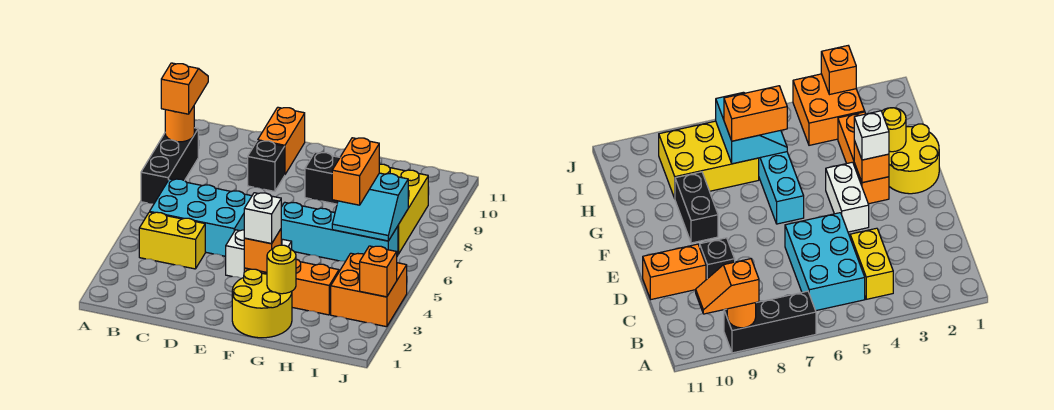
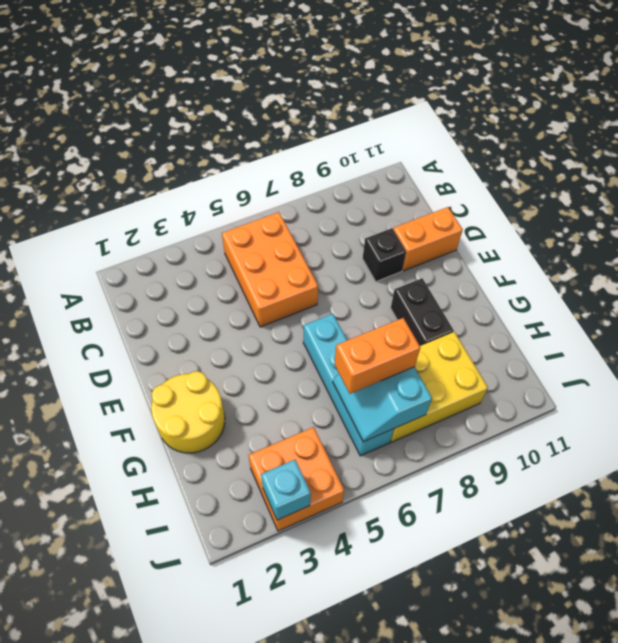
orange 2x3 brick [222,212,318,327] -> cyan 2x3 brick [150,179,252,256]
cyan 1x1 brick [261,460,311,520] -> orange 1x1 brick [360,246,397,297]
none -> black 1x3 brick [141,128,198,204]
none -> yellow 1x2 brick [139,212,205,269]
none -> white 1x2 brick [226,230,292,278]

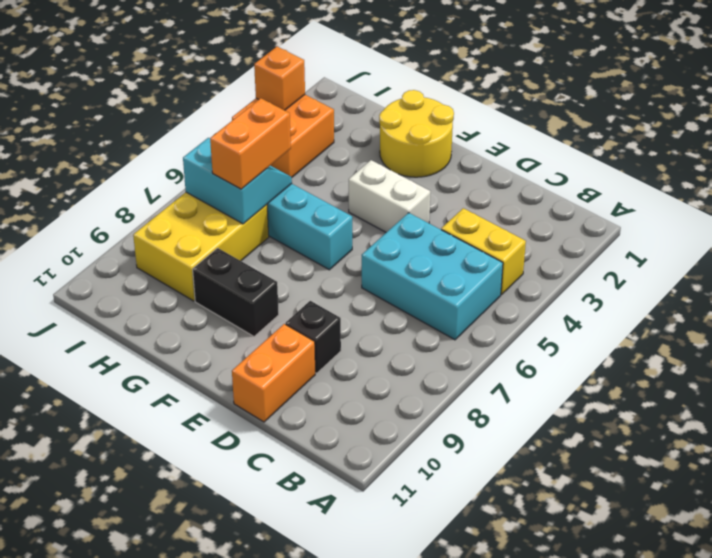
none -> black 1x3 brick [141,128,198,204]
none -> orange 1x3 brick [244,259,339,315]
none -> orange 1x1 round brick [165,106,194,142]

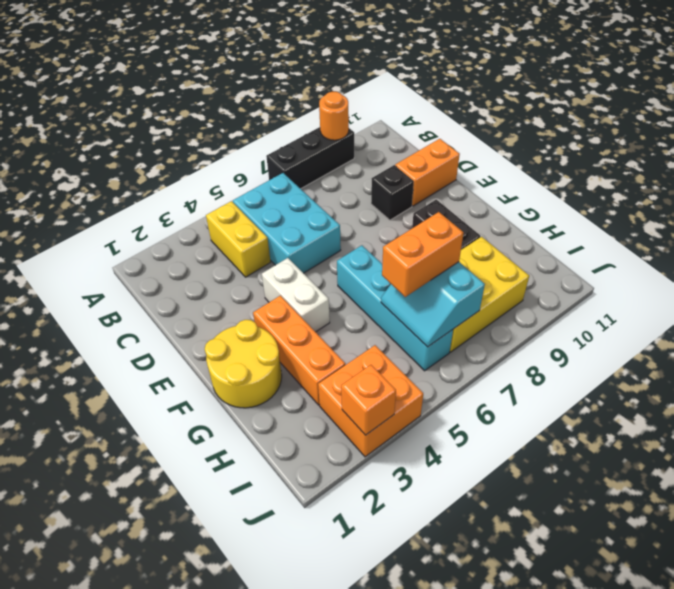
none -> orange 1x1 brick [244,229,282,272]
none -> yellow 1x1 round brick [267,245,296,294]
none -> orange 1x2 slope [161,63,208,114]

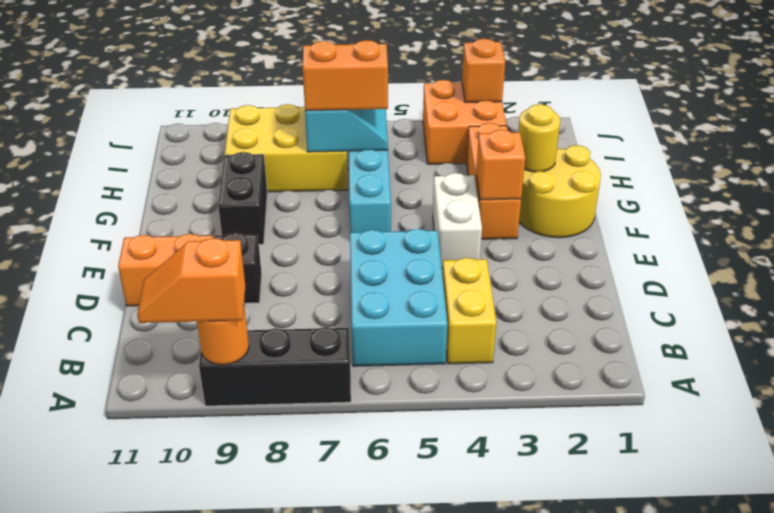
none -> white 1x1 brick [244,193,281,244]

